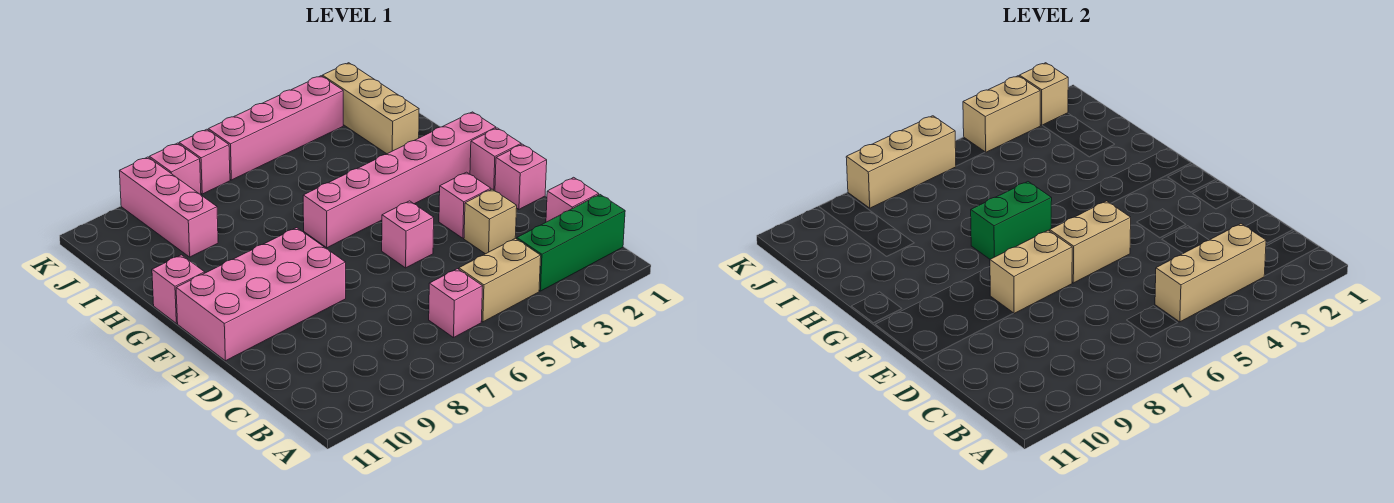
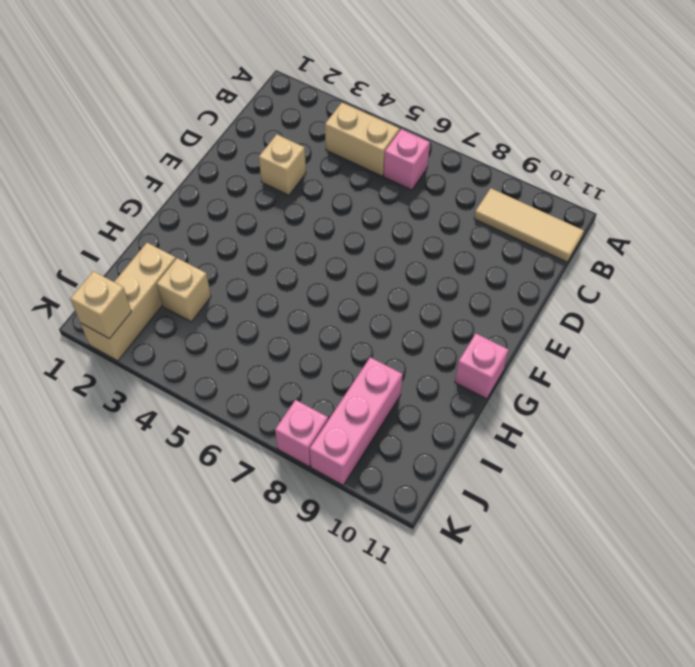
tan 1x3 tile [474,188,584,262] -> none
tan 1x1 brick [157,258,211,322] -> none
none -> green 1x3 brick [517,194,625,291]
none -> pink 1x1 brick [546,177,599,222]
none -> pink 1x1 brick [495,144,547,209]

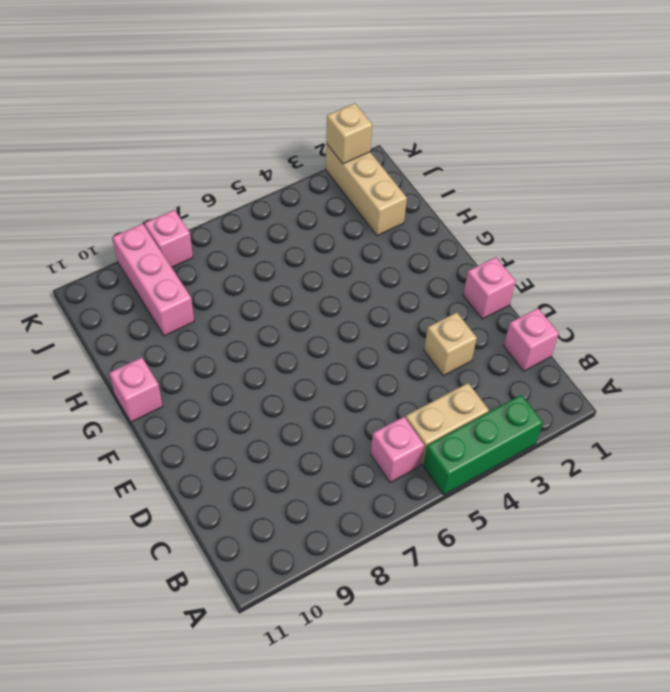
green 1x3 brick [423,395,543,495] -> green 1x3 brick moved to [517,194,625,291]
none -> pink 1x1 brick [439,172,491,238]
none -> pink 1x1 brick [382,201,434,268]
none -> pink 2x4 brick [176,228,346,361]

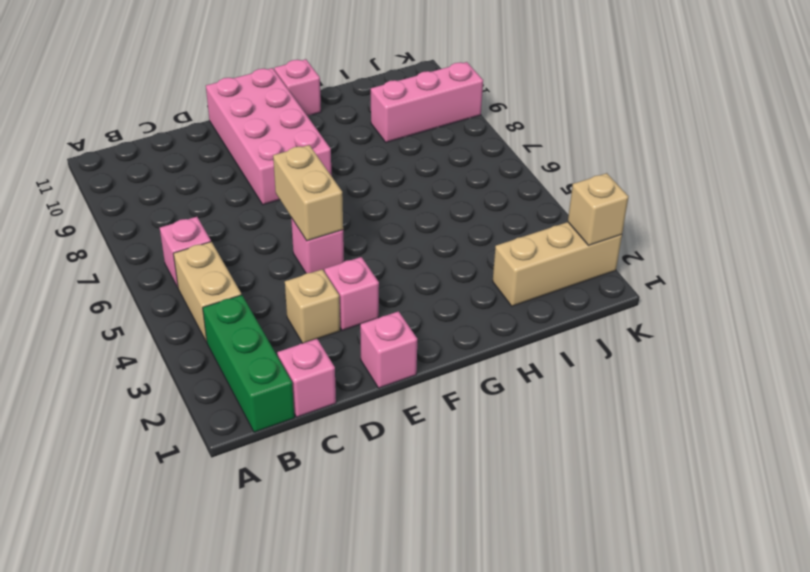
none -> pink 1x1 brick [470,128,521,191]
none -> pink 1x6 brick [303,112,496,248]
none -> pink 1x4 brick [208,76,343,180]

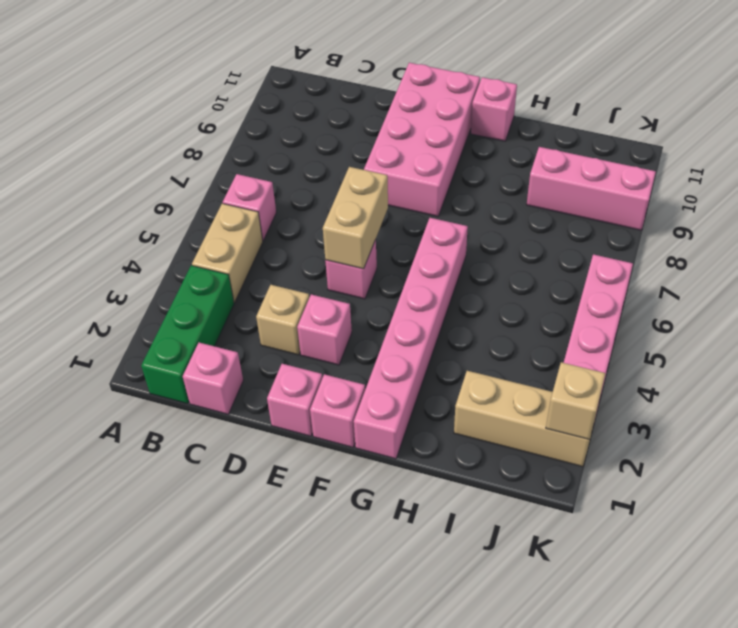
none -> pink 1x1 brick [179,129,230,194]
none -> pink 1x1 brick [149,143,201,195]
none -> tan 1x3 brick [1155,224,1266,322]

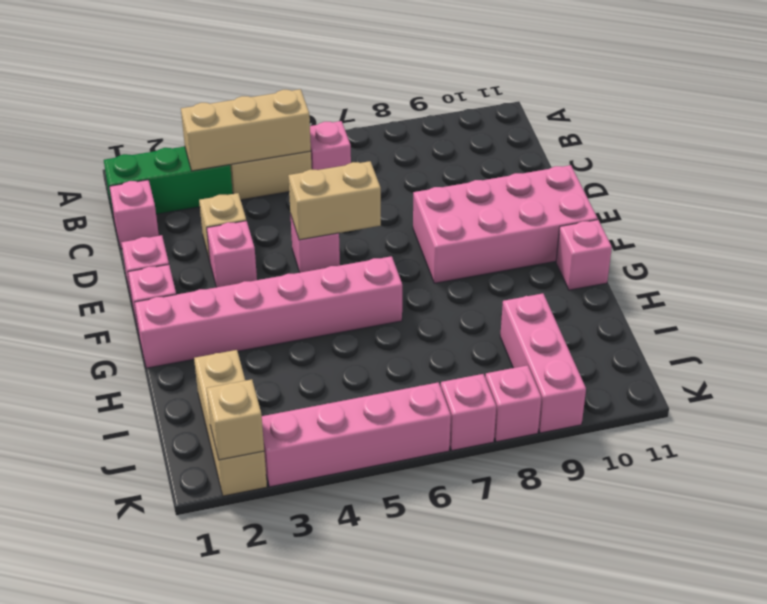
none -> tan 1x2 brick [990,230,1072,314]
none -> green 1x2 brick [971,182,1052,259]
none -> tan 1x2 brick [963,76,1040,152]

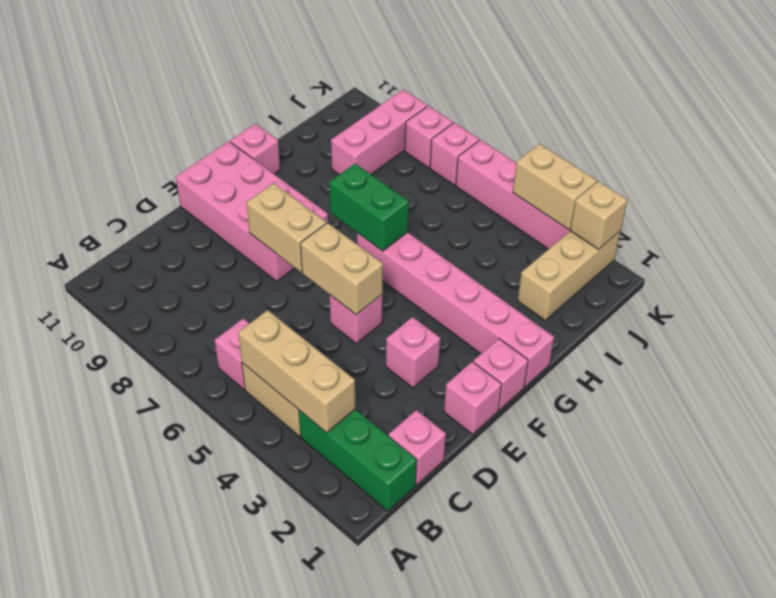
none -> tan 1x1 brick [464,189,517,254]
none -> tan 1x3 brick [846,116,956,208]

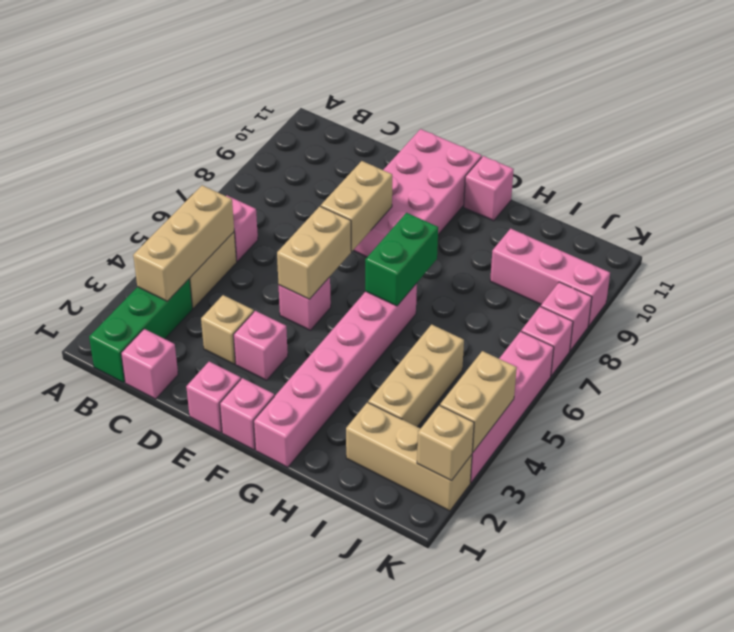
tan 1x3 brick [368,325,464,427] -> tan 1x3 brick moved to [846,116,956,208]

